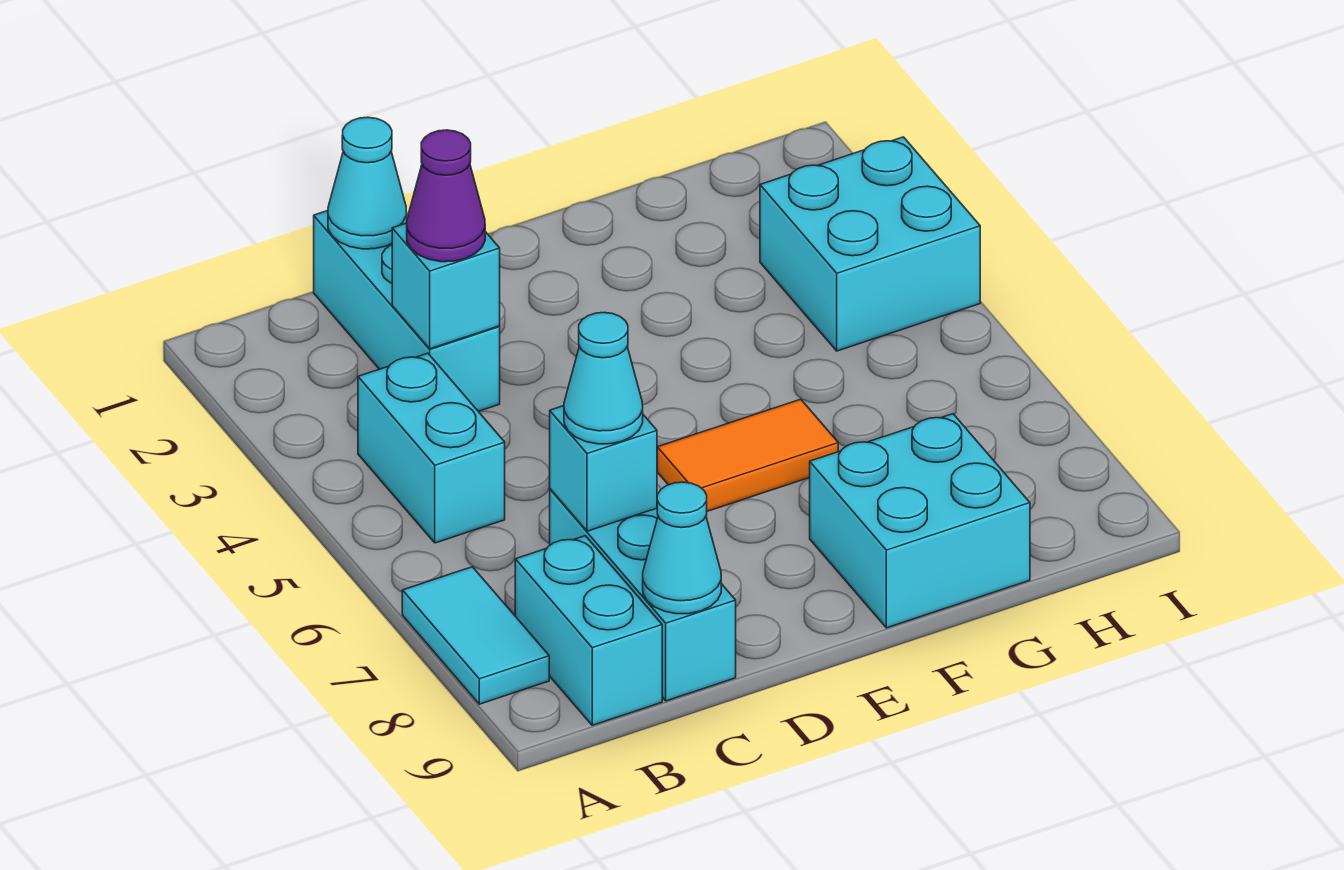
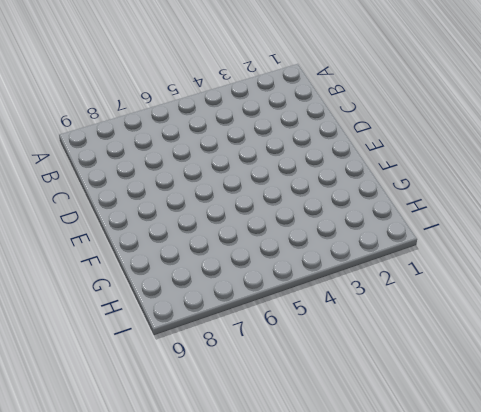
none -> cyan 1x2 tile [402,567,549,704]
none -> cyan 1x2 brick [358,353,505,543]
none -> cyan 1x2 brick [515,536,662,725]

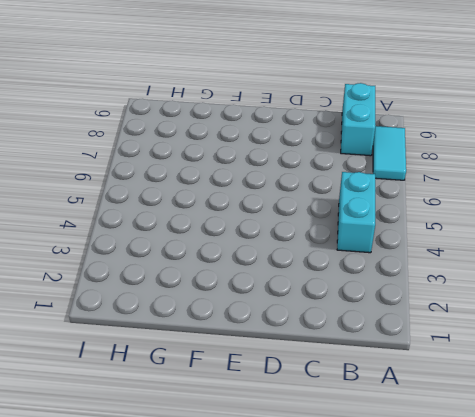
none -> cyan 1x3 brick [314,211,500,411]
none -> cyan 1x3 brick [550,489,736,701]
none -> orange 1x2 tile [657,399,838,511]

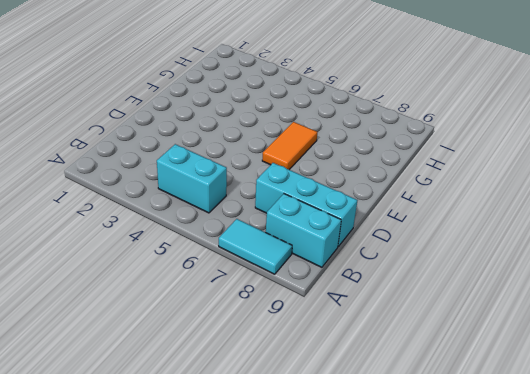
none -> cyan 1x3 brick [314,211,500,411]
none -> cyan 2x2 brick [810,414,1030,628]
none -> cyan 2x2 brick [760,137,980,351]

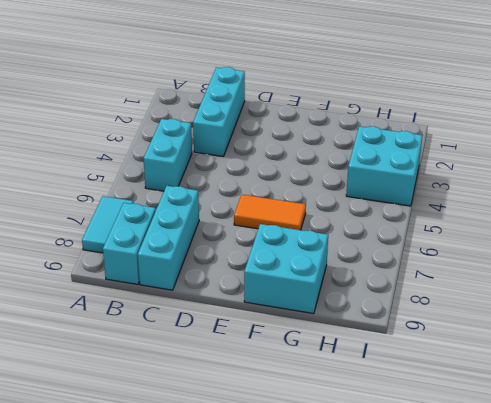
none -> cyan 1x1 cone [328,117,407,249]
none -> cyan 1x1 brick [392,223,500,349]
none -> cyan 1x1 brick [550,406,657,531]

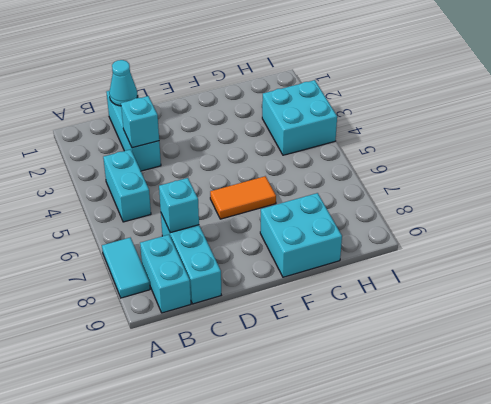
none -> cyan 1x1 cone [643,482,721,614]
none -> purple 1x1 cone [407,130,485,262]
none -> cyan 1x1 cone [564,312,643,444]

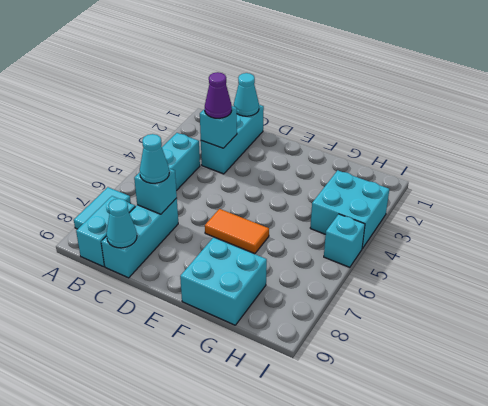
cyan 1x1 brick [324,214,365,267] -> none

